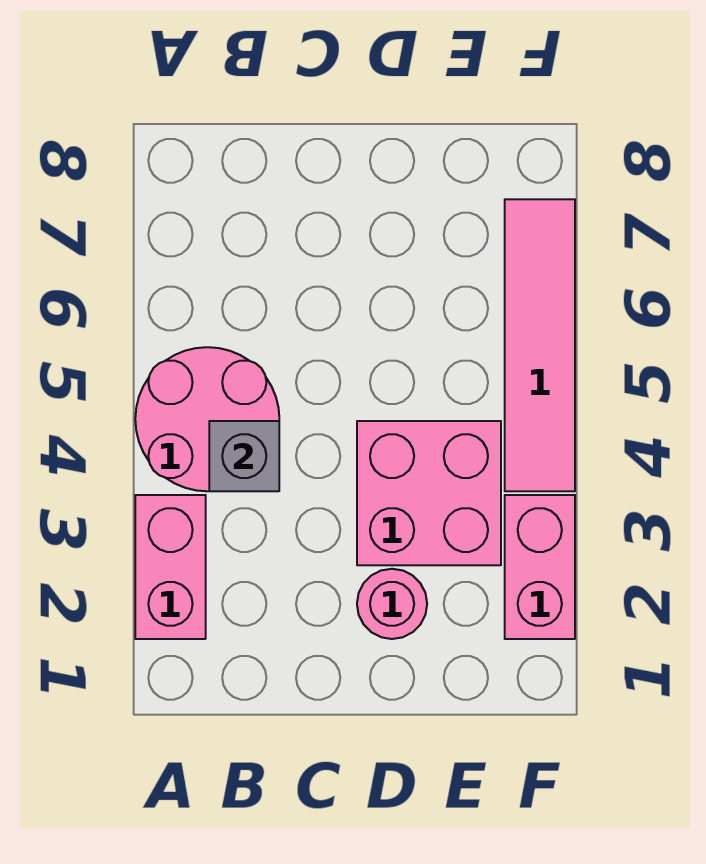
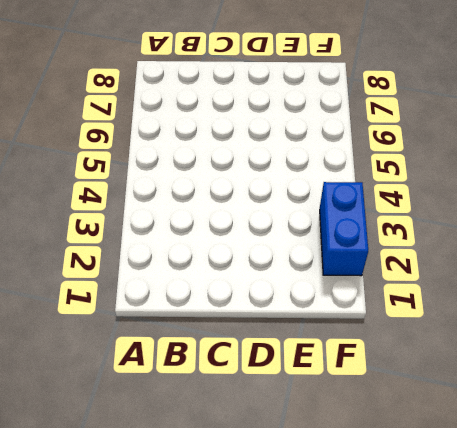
blue 1x2 brick [320,182,368,276] -> pink 1x2 brick [505,495,575,639]
none -> pink 1x2 brick [135,495,206,639]
none -> pink 2x2 round brick [135,347,279,491]

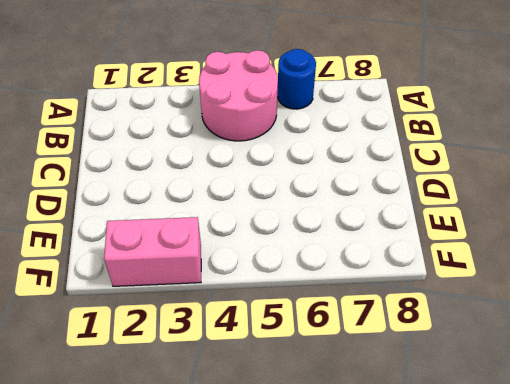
blue 1x1 round brick [277,49,316,109] -> none
none -> pink 1x2 brick [135,495,206,639]
none -> pink 1x1 round brick [357,569,427,639]

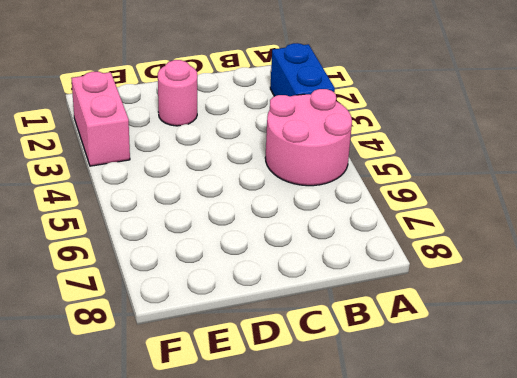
blue 1x2 brick [270,43,335,96] -> pink 1x2 brick [135,495,206,639]
none -> pink 2x2 brick [357,421,501,565]
none -> pink 1x4 tile [505,199,575,491]

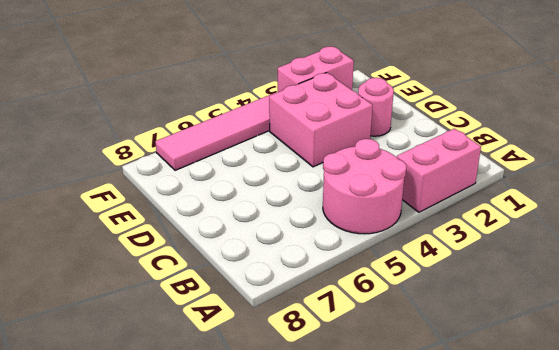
none -> grey 1x1 brick [209,421,279,491]

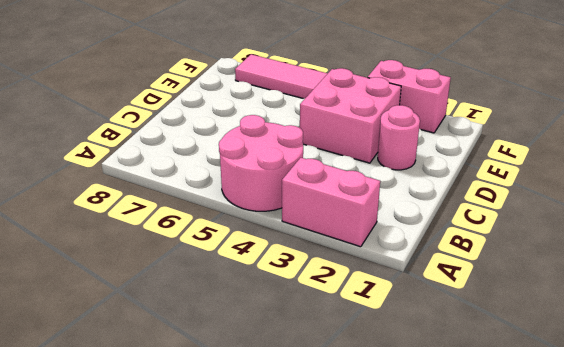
none -> grey 1x1 brick [209,421,279,491]

